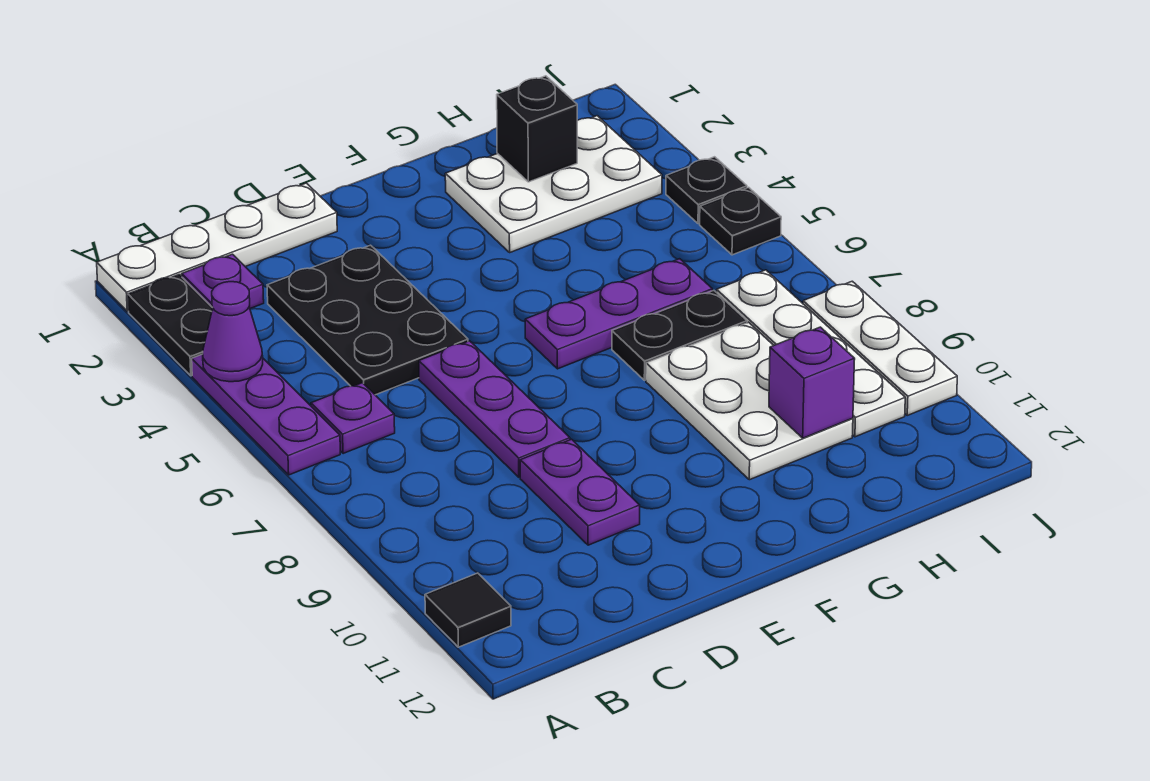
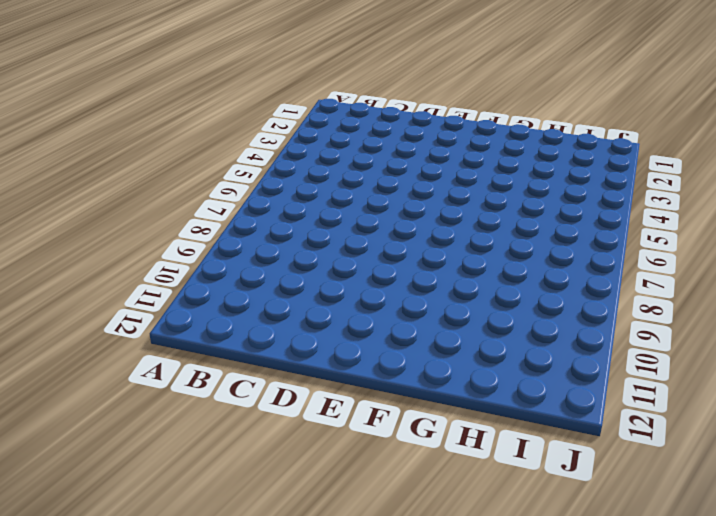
none -> white 1x4 plate [97,183,337,311]
none -> black 1x2 plate [128,275,213,376]
none -> purple 1x3 plate [192,354,340,475]

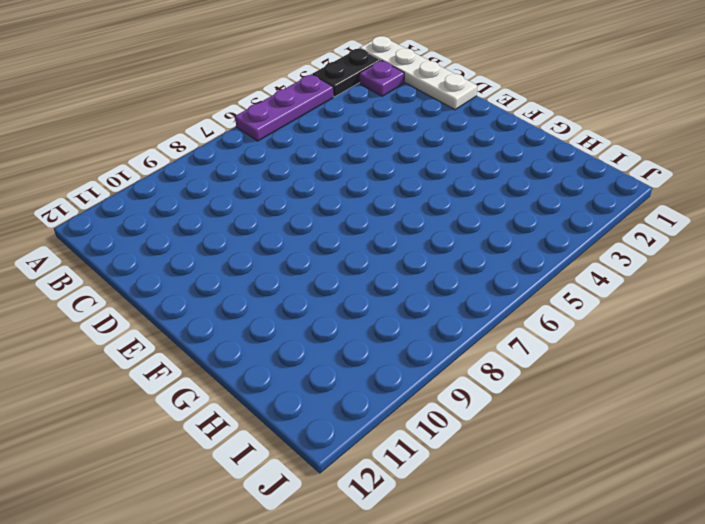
none -> black 1x1 tile [425,573,511,647]
none -> purple 1x1 plate [311,383,395,454]
none -> black 2x3 plate [267,245,468,395]

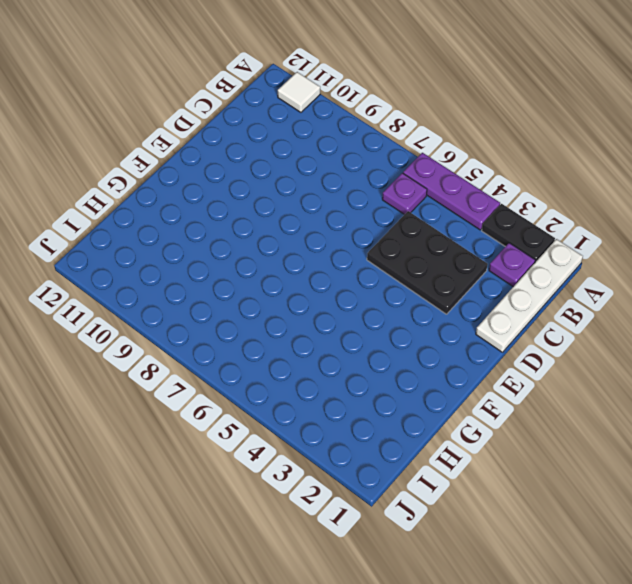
white 1x1 tile [278,72,320,112] -> black 1x1 tile [425,573,511,647]
none -> purple 1x3 plate [419,341,570,477]
none -> purple 1x2 plate [520,439,640,545]
none -> purple 1x3 plate [525,259,712,369]

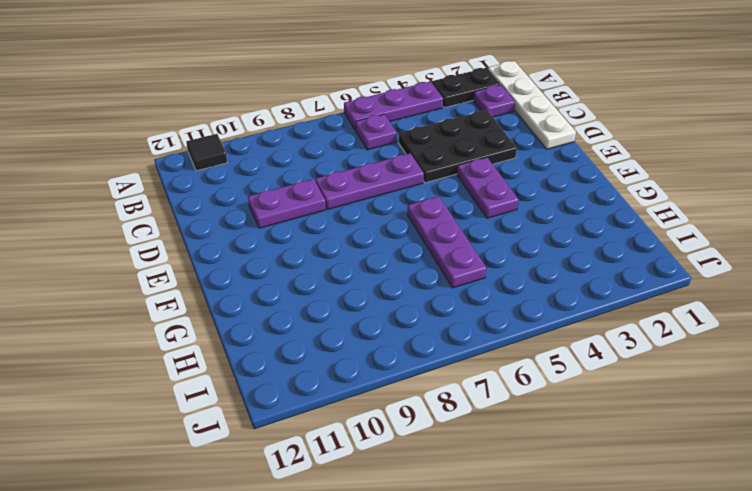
purple 1x2 plate [457,157,519,218] -> none
none -> white 2x3 plate [445,116,662,252]
none -> black 1x2 plate [612,291,747,380]
none -> white 2x3 plate [646,322,853,480]

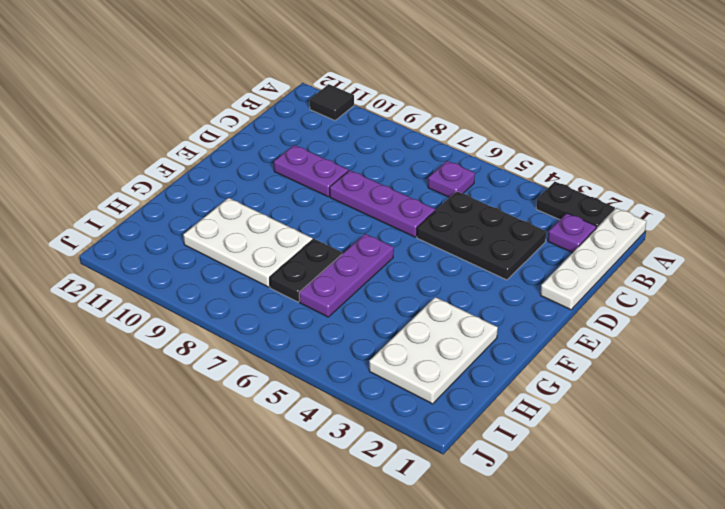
none -> purple 1x3 plate [192,354,340,475]
none -> white 1x4 plate [717,270,905,437]
none -> black 1x1 plate [666,157,747,224]

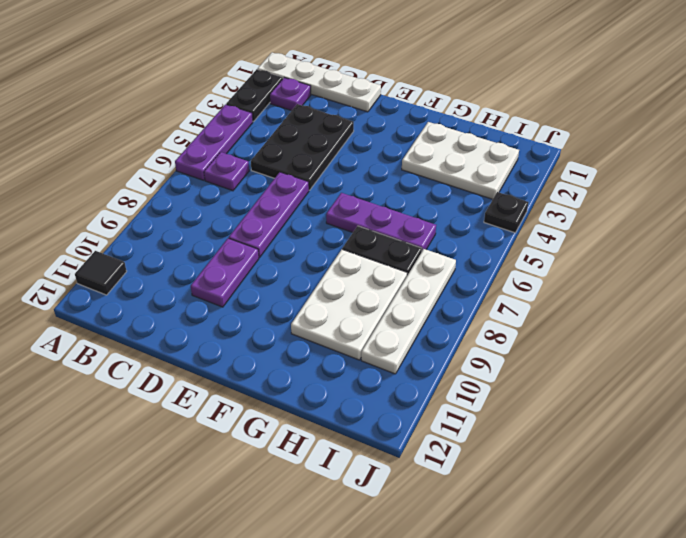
none -> black 1x1 plate [700,187,781,255]
none -> white 1x3 plate [803,281,957,415]
none -> purple 1x1 cone [203,282,263,382]

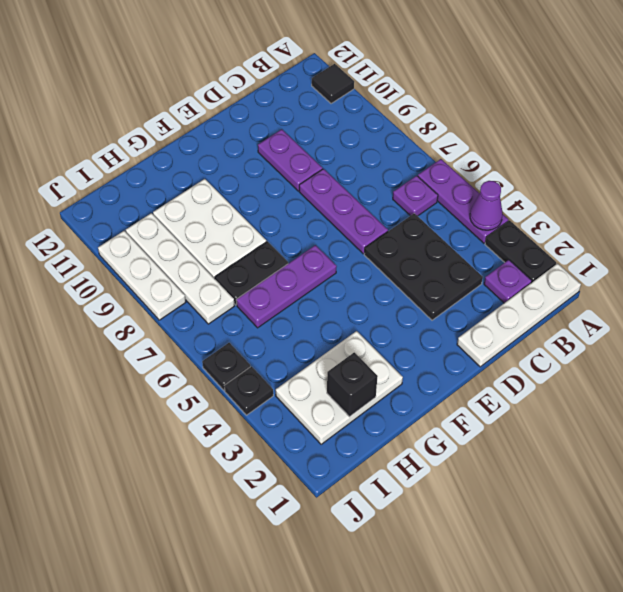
none -> purple 1x1 brick [769,327,855,438]

